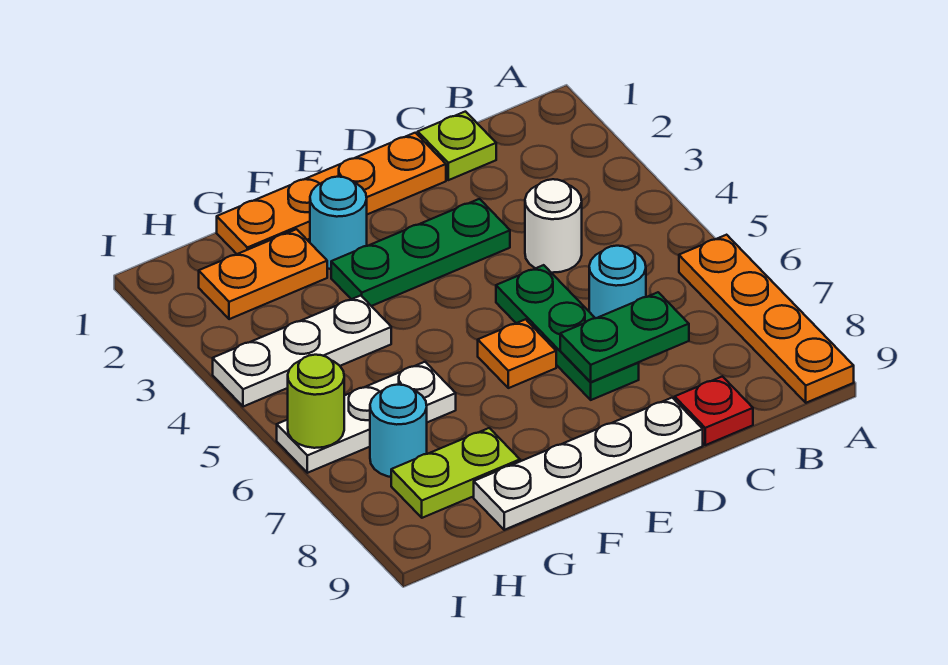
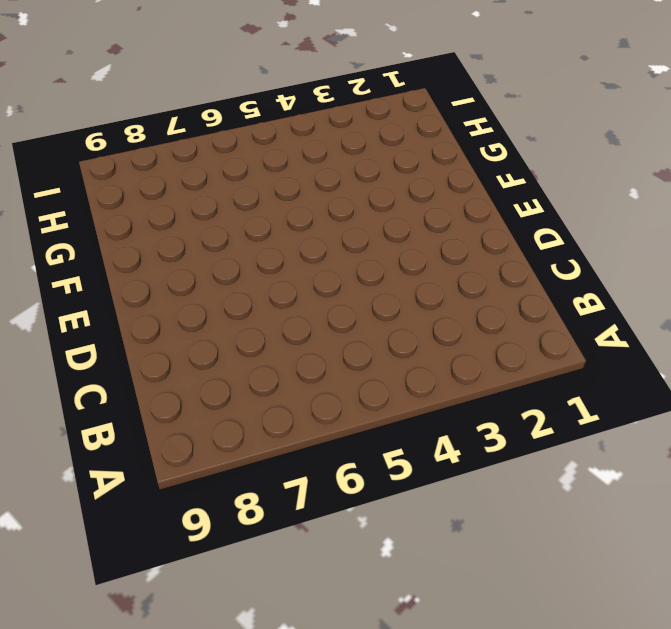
none -> orange 1x4 plate [679,235,854,403]
none -> lime 1x1 plate [418,112,496,180]
none -> white 1x1 round brick [525,179,582,273]

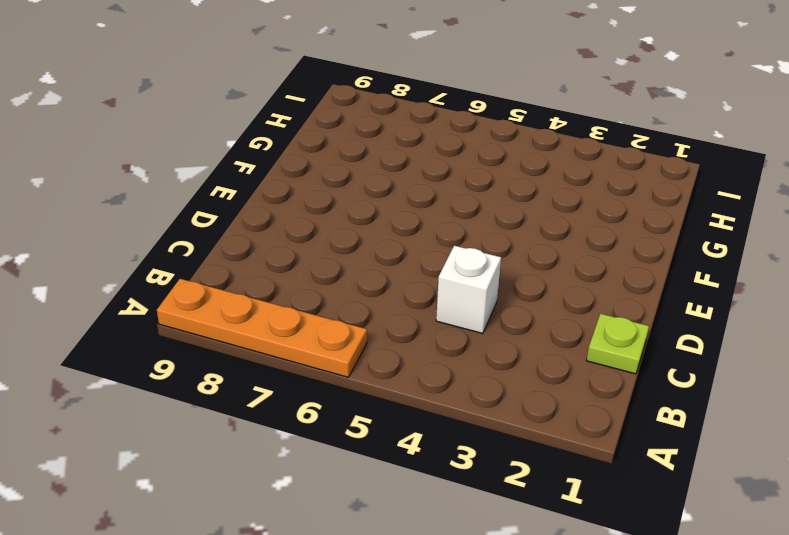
white 1x1 brick [436,246,501,334] -> white 1x1 round brick [525,179,582,273]
none -> cyan 1x1 round brick [589,246,646,318]
none -> red 1x1 plate [675,376,753,445]
none -> orange 1x4 plate [217,133,446,254]

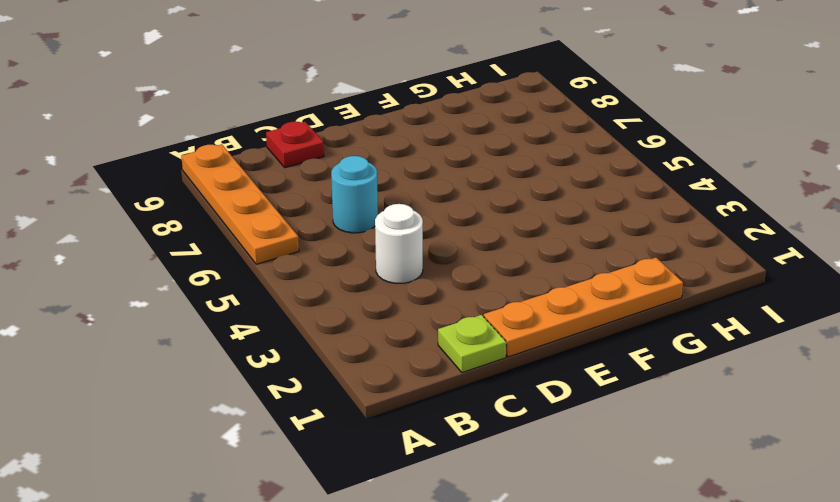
none -> green 1x3 plate [331,199,510,306]
none -> green 1x3 plate [496,265,639,400]
none -> white 1x4 plate [474,398,703,530]

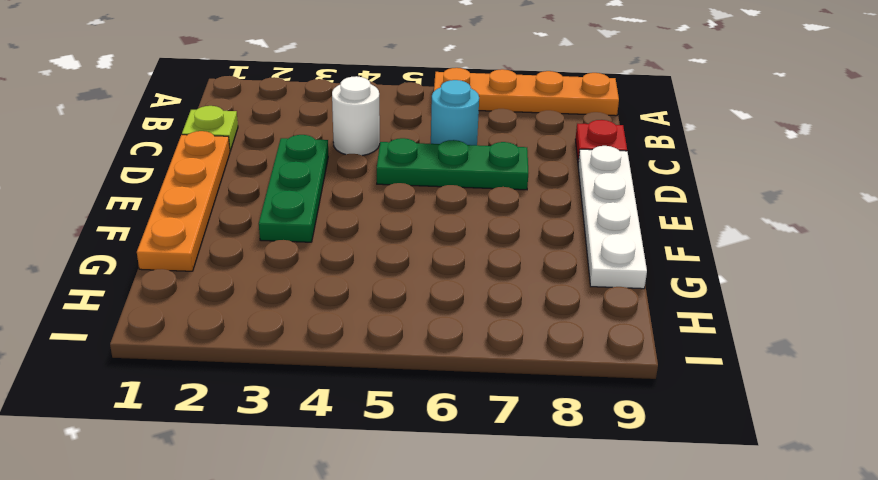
none -> orange 1x1 plate [478,319,556,388]
none -> cyan 1x1 round brick [310,177,367,269]
none -> orange 1x2 plate [199,229,327,319]

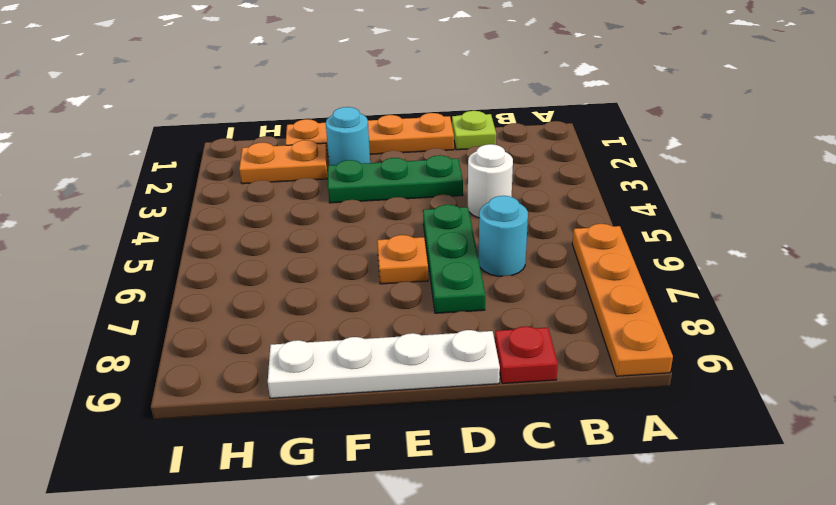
none -> white 1x3 plate [213,296,391,407]
none -> white 1x3 plate [277,362,456,473]
none -> lime 1x2 plate [391,428,520,518]

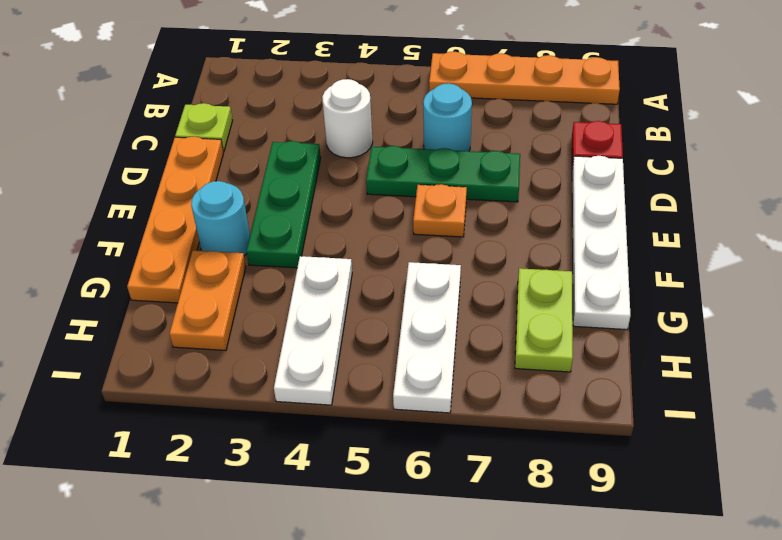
none -> cyan 1x1 round brick [370,385,427,477]
none -> green 1x2 plate [560,292,689,382]
none -> lime 1x1 round brick [288,355,344,448]

